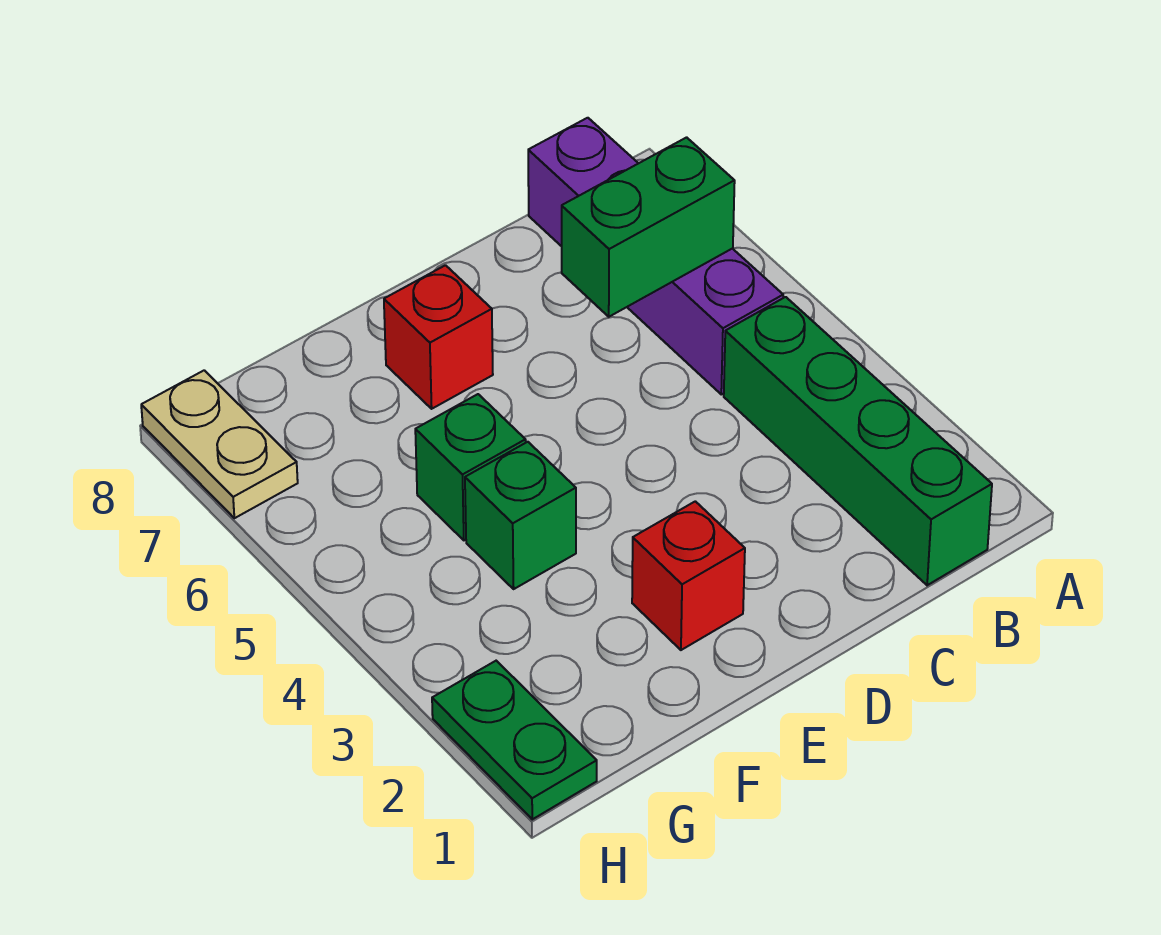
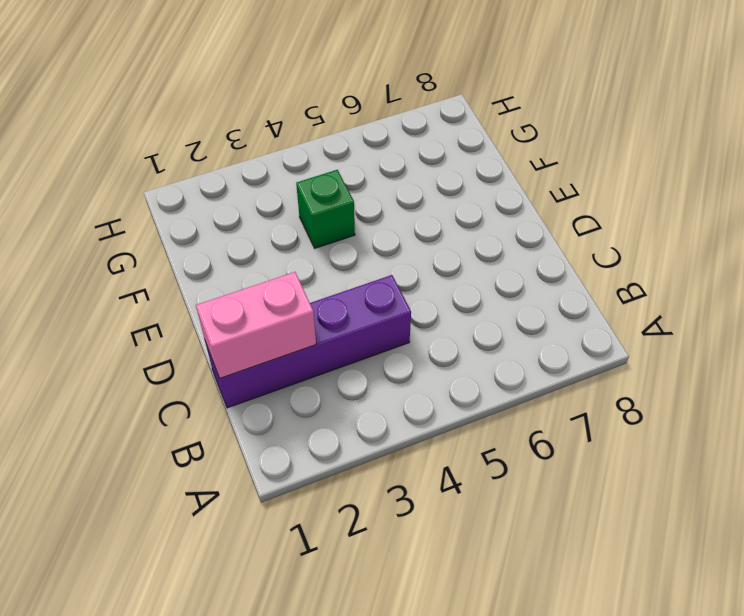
purple 1x4 brick [205,275,411,408] -> purple 1x4 brick moved to [528,118,783,394]
pink 1x2 brick [196,272,316,378] -> none
none -> green 1x4 brick [724,297,992,585]
none -> red 1x1 brick [632,501,745,650]

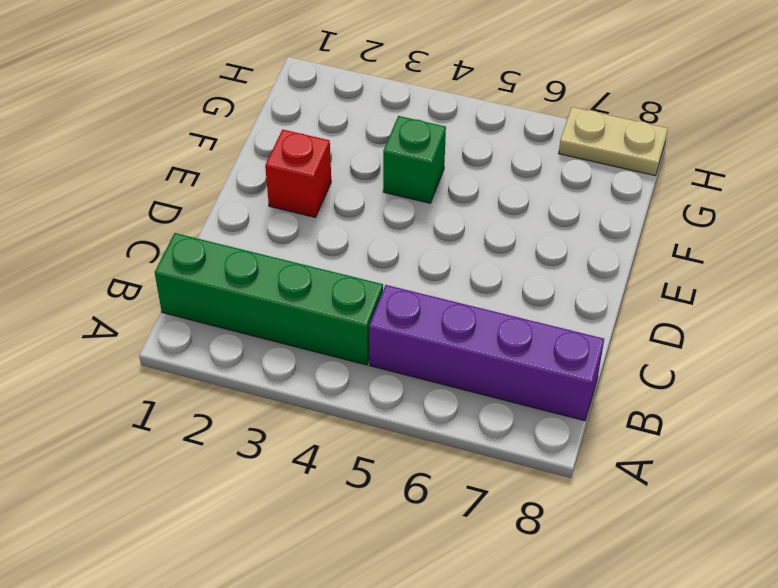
none -> red 1x1 brick [384,265,493,409]
none -> green 1x1 brick [415,394,526,540]

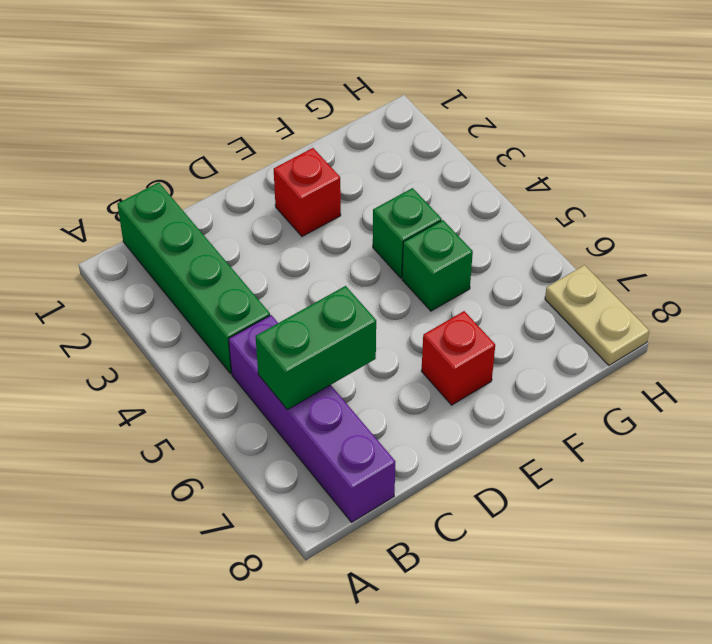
none -> green 1x2 plate [432,661,597,819]

